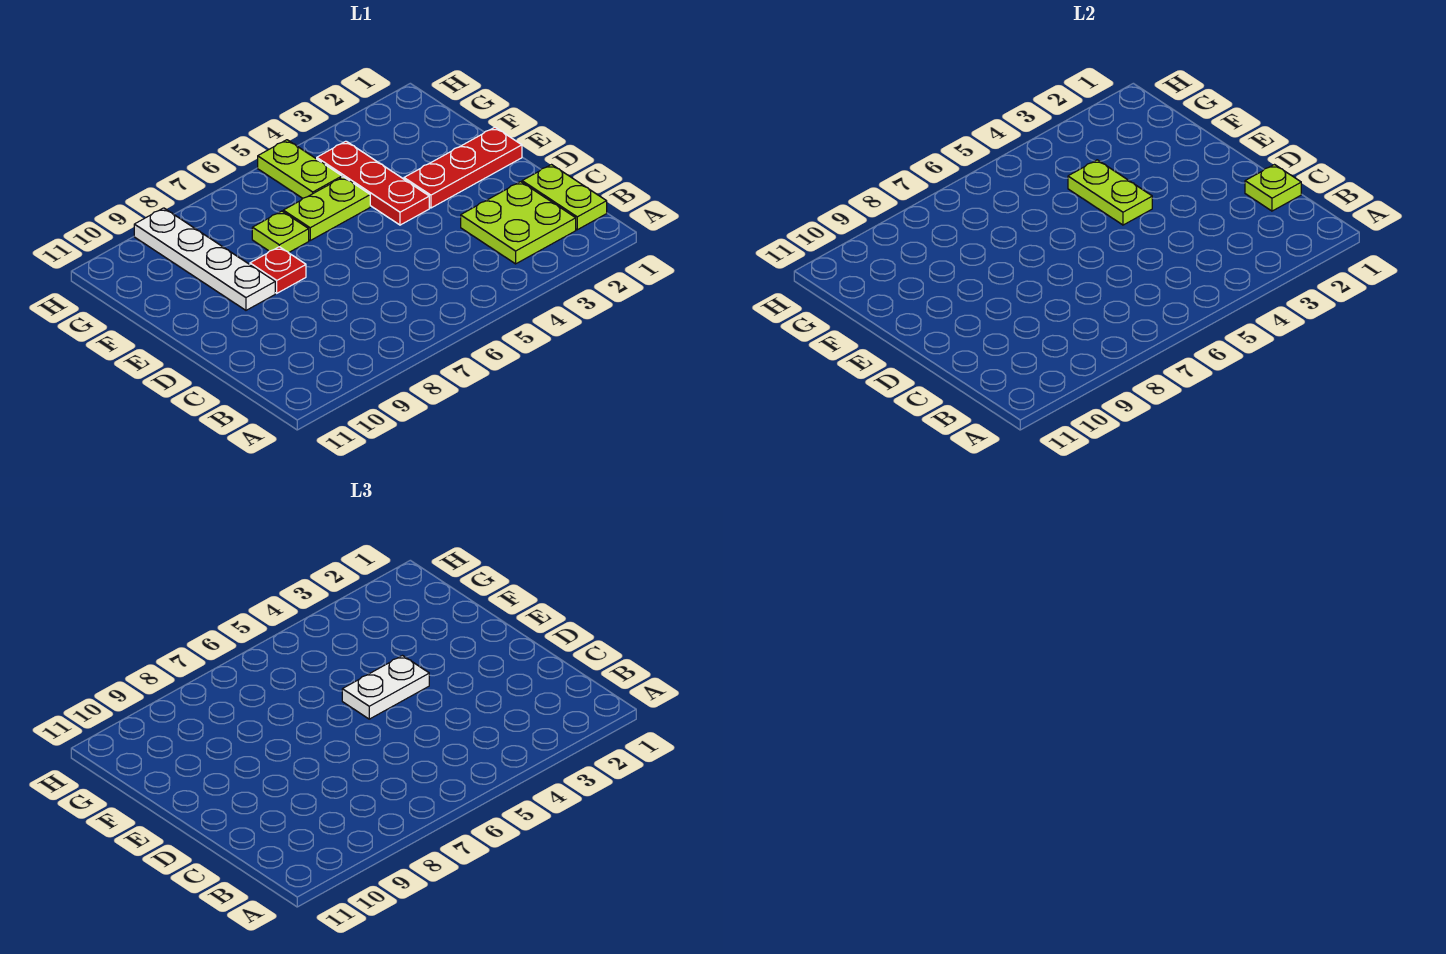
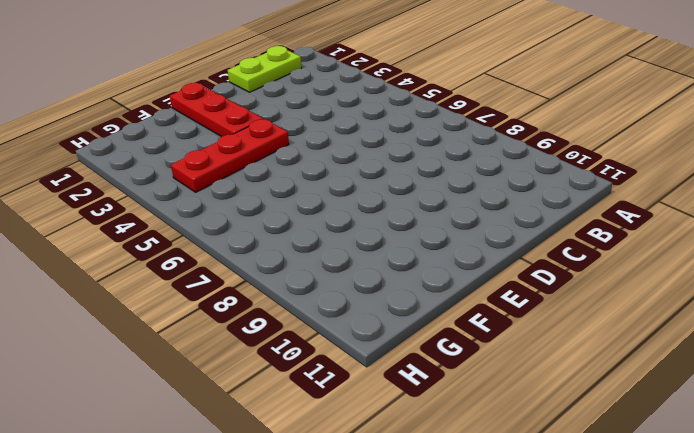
none -> lime 2x2 plate [461,182,576,264]
none -> red 1x1 plate [250,247,306,293]
none -> white 1x4 plate [134,208,275,310]

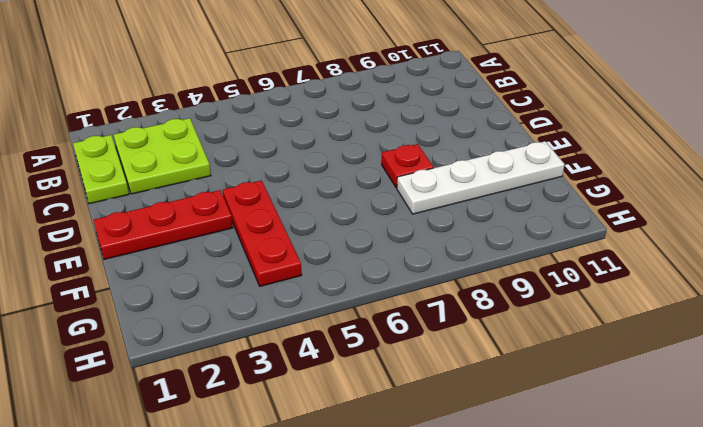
white 1x4 plate [397,141,565,214] -> white 1x4 plate turned to [134,208,275,310]
none -> lime 1x2 plate [283,177,370,240]
none -> lime 1x1 plate [252,211,309,253]
none -> lime 1x2 plate [258,140,342,198]

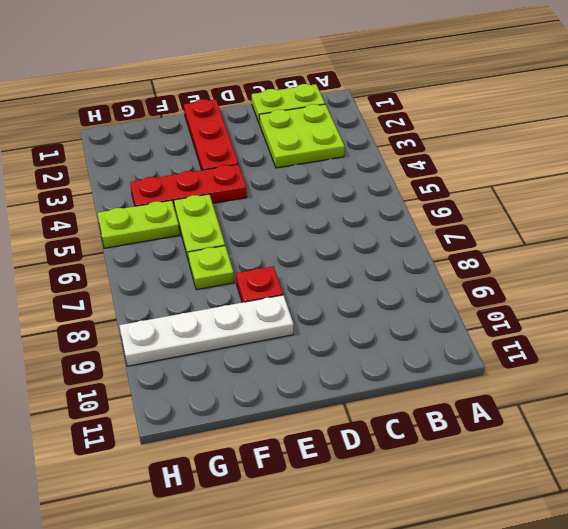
none -> lime 1x1 plate [1245,165,1301,211]
none -> lime 1x2 plate [1068,160,1152,225]
none -> white 1x2 plate [342,656,429,719]

